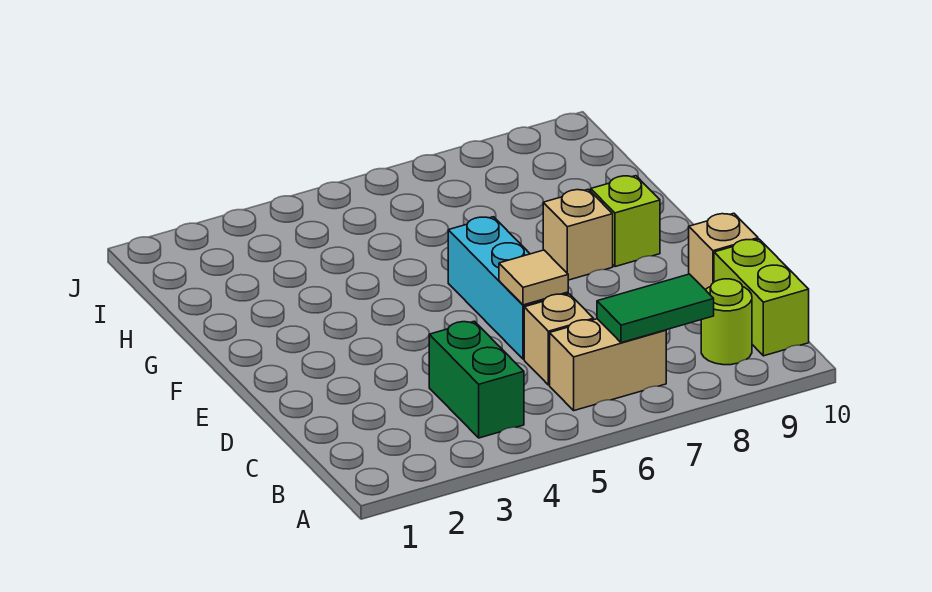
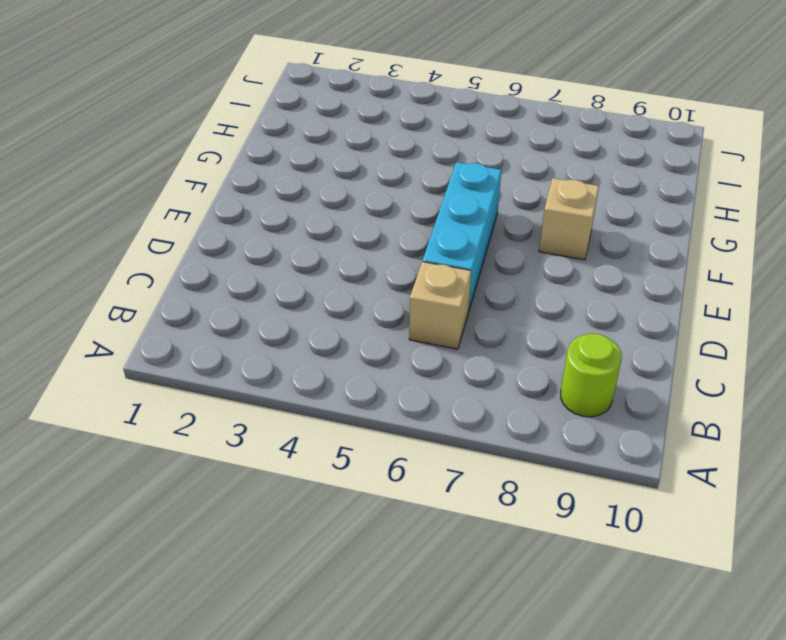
none -> green 1x2 brick [429,321,524,438]
none -> tan 1x2 brick [550,319,666,411]

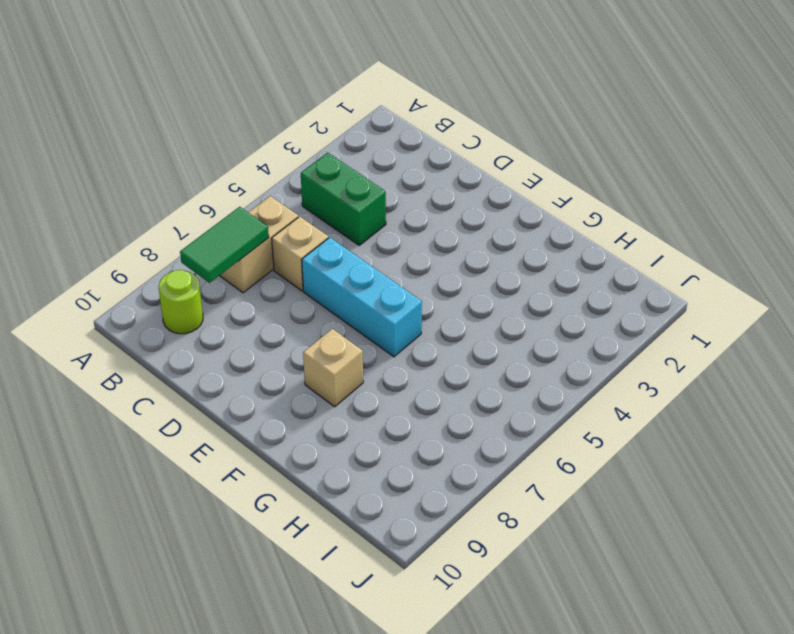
none -> lime 1x2 brick [714,239,809,356]
none -> tan 1x1 brick [689,213,758,290]

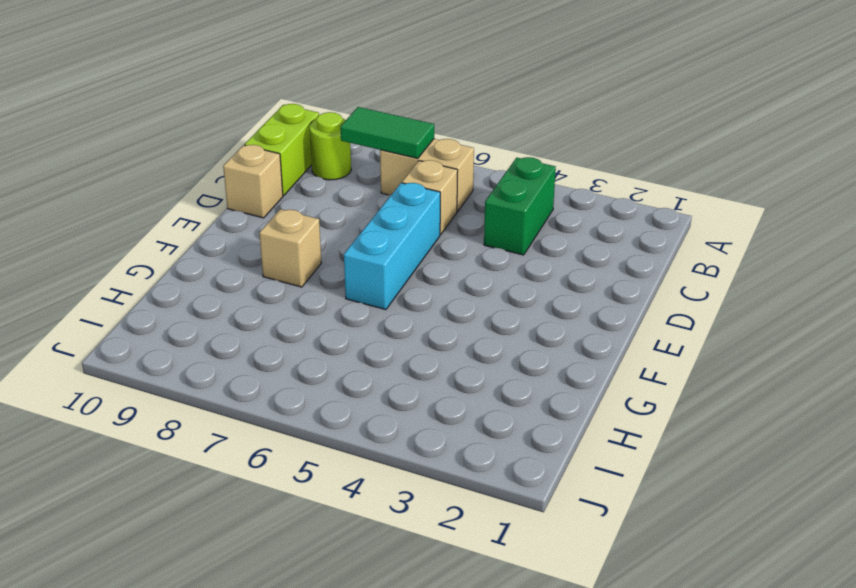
none -> lime 1x1 brick [591,176,660,267]
none -> tan 1x1 tile [499,250,568,305]

